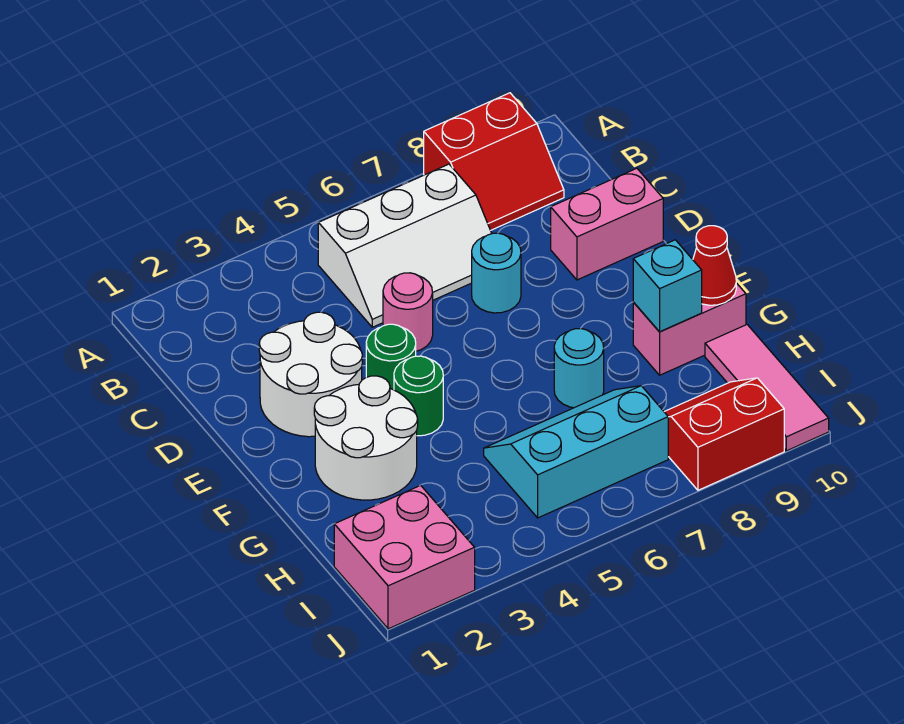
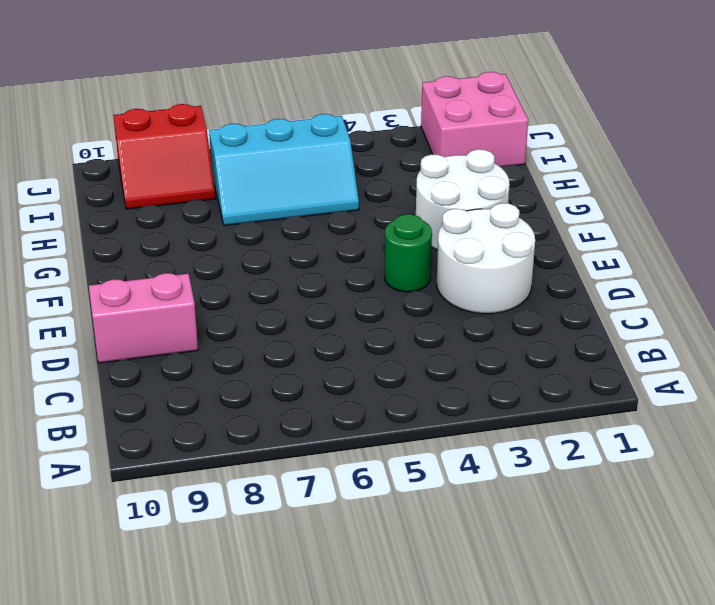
none -> red 2x2 slope [424,93,564,230]
none -> white 2x3 slope [318,164,492,327]
none -> pink 1x1 round brick [383,273,433,351]

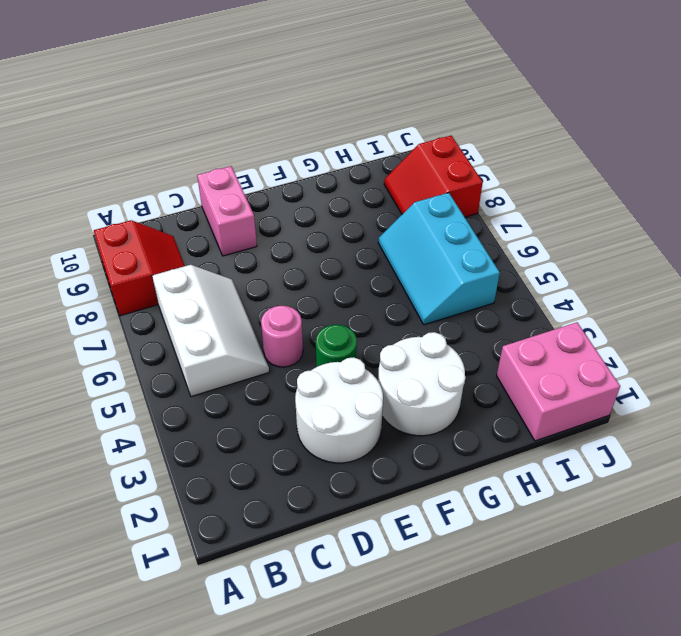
none -> cyan 1x1 round brick [472,233,521,313]
none -> green 1x1 round brick [394,356,443,436]
none -> cyan 1x1 round brick [554,329,604,408]

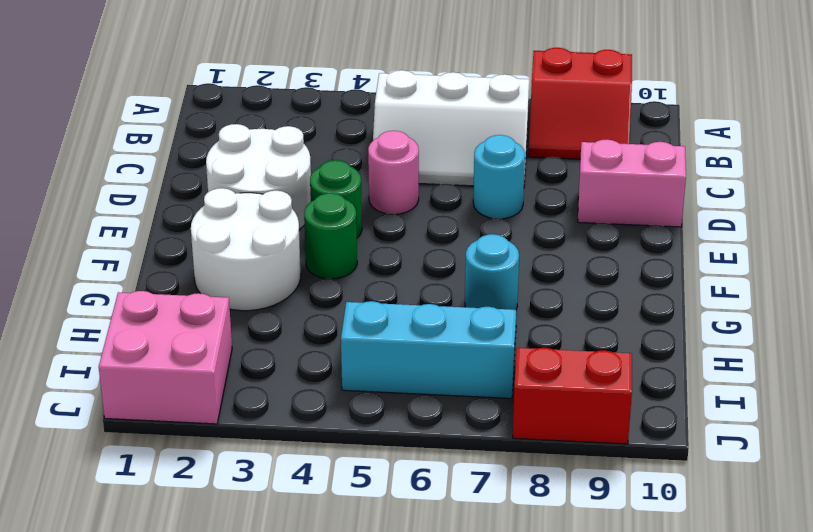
none -> pink 1x2 brick [633,283,746,375]
none -> pink 1x3 tile [705,325,829,451]
none -> cyan 1x1 brick [633,240,702,332]

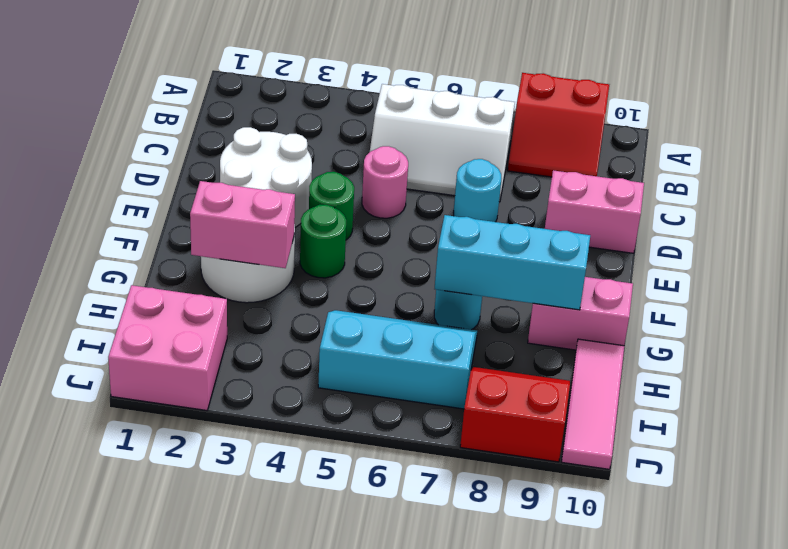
pink 1x2 brick [190,181,295,268] -> none
cyan 1x3 brick [435,215,590,310] -> cyan 1x1 brick [633,240,702,332]
none -> red 1x1 cone [693,226,736,305]

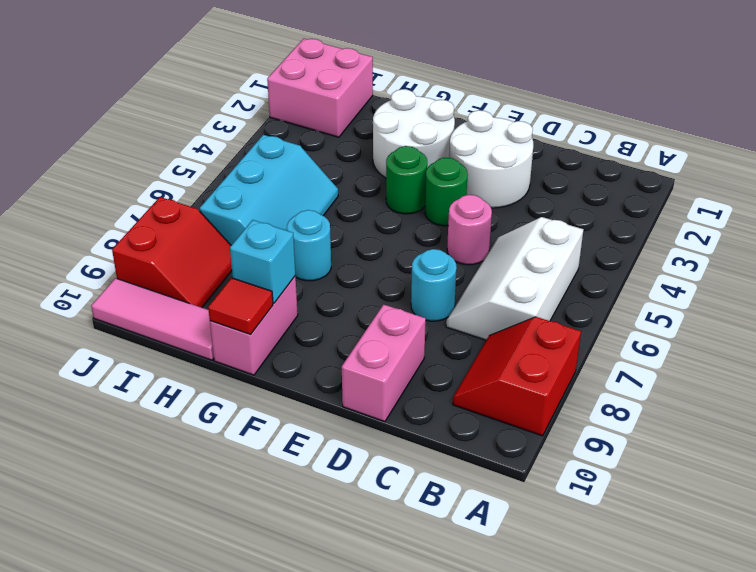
red 1x1 tile [208,278,273,335] -> red 1x1 cone [693,226,736,305]

